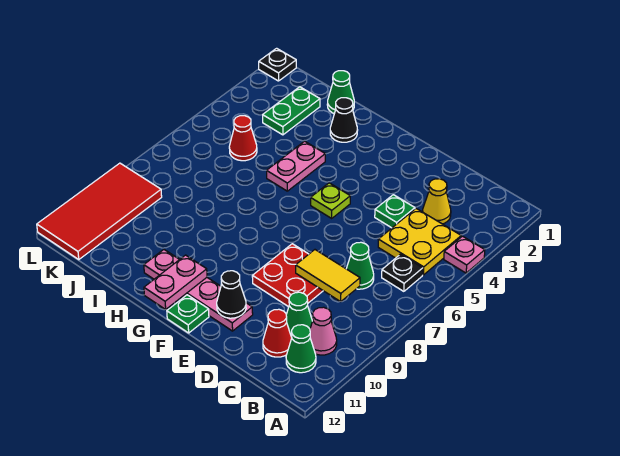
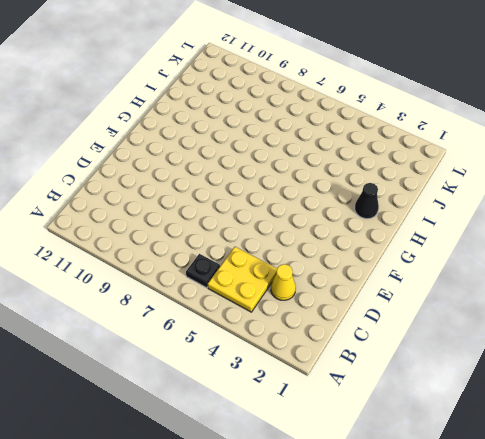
none -> pink 1x1 plate [444,236,485,273]
none -> pink 1x1 cone [310,307,337,355]
none -> green 1x1 cone [286,325,316,373]

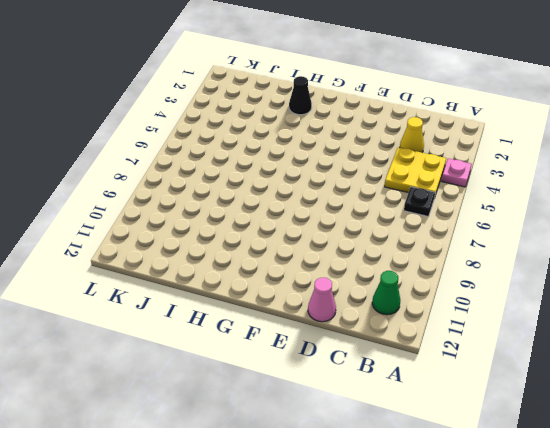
pink 1x1 cone [308,278,336,322] -> pink 1x1 cone moved to [310,307,337,355]
none -> green 1x1 cone [346,242,374,289]
none -> green 1x1 cone [286,292,312,337]
none -> red 1x1 cone [263,309,292,357]

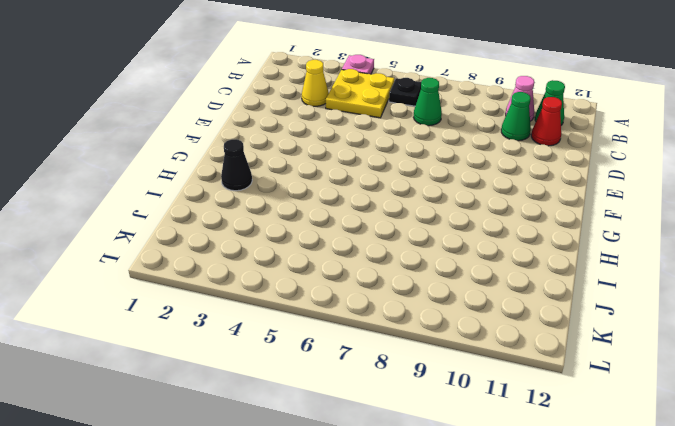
none -> green 1x1 plate [375,195,415,228]
none -> red 2x2 plate [252,244,323,307]
none -> pink 1x4 plate [144,250,253,331]

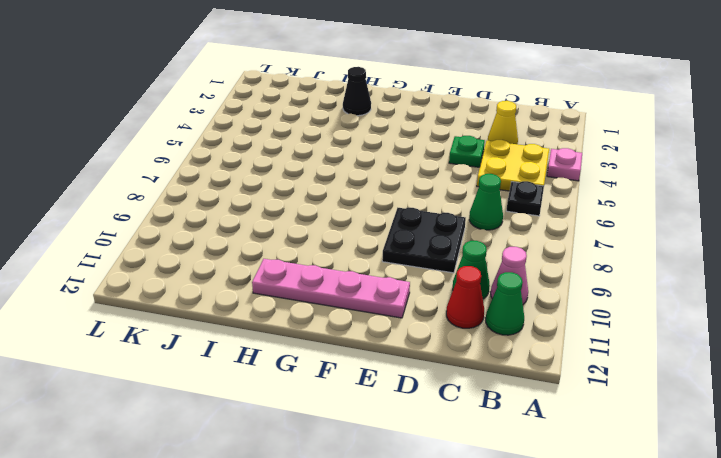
black 2x2 plate [382,208,466,273] -> red 2x2 plate [252,244,323,307]
none -> lime 1x1 plate [311,183,350,218]
none -> green 1x1 plate [167,295,209,333]
none -> pink 1x2 plate [267,141,325,191]

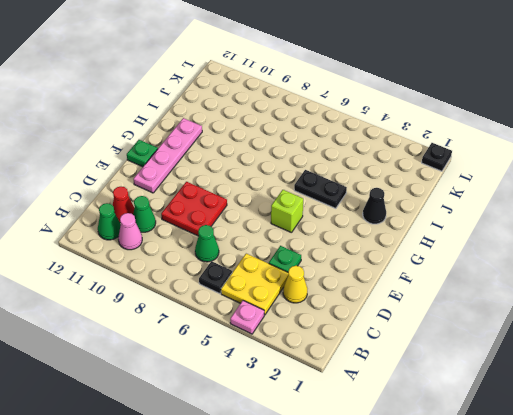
lime 1x1 brick [271,190,303,233] -> lime 1x1 plate [311,183,350,218]
black 1x2 plate [294,170,347,208] -> pink 1x2 plate [267,141,325,191]
none -> green 1x1 cone [327,71,354,114]
none -> green 1x2 plate [263,87,320,135]
none -> red 1x1 cone [229,116,257,161]

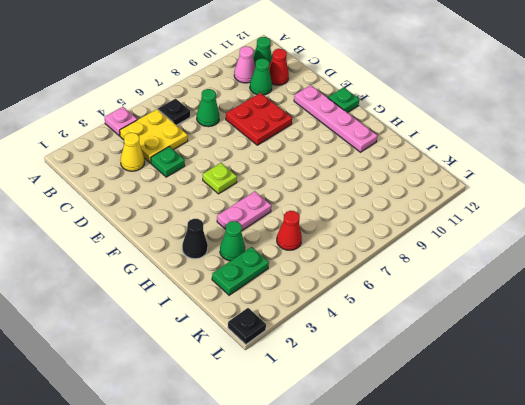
green 1x1 cone [220,221,245,261] -> green 1x1 cone moved to [327,71,354,114]
none -> red 2x4 tile [37,163,162,259]
none -> yellow 1x2 tile [296,250,360,302]
none -> black 1x1 cone [217,271,246,318]

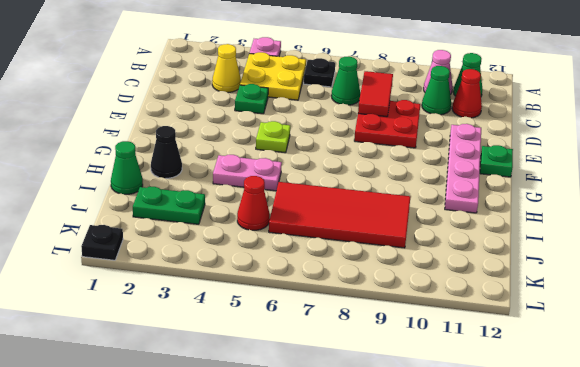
red 1x2 tile [358,71,393,117] -> yellow 1x2 tile [296,250,360,302]
red 2x4 tile [269,182,410,248] -> red 2x4 tile moved to [37,163,162,259]
none -> black 1x1 cone [217,271,246,318]
none -> pink 1x2 plate [144,255,207,310]

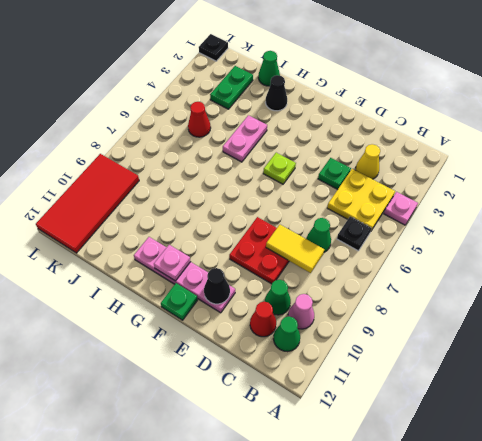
pink 1x1 plate [154,245,191,281] -> pink 1x2 plate [144,255,207,310]

